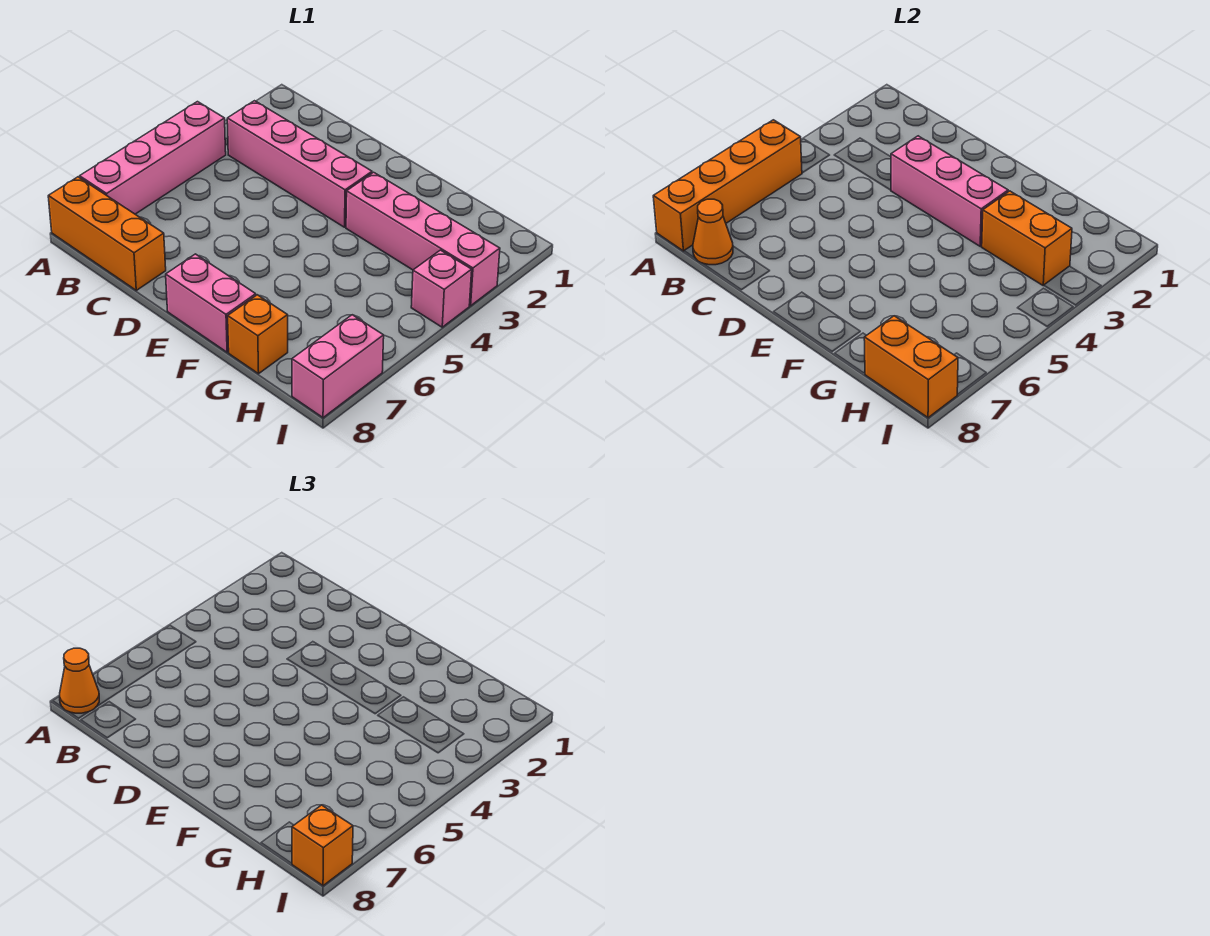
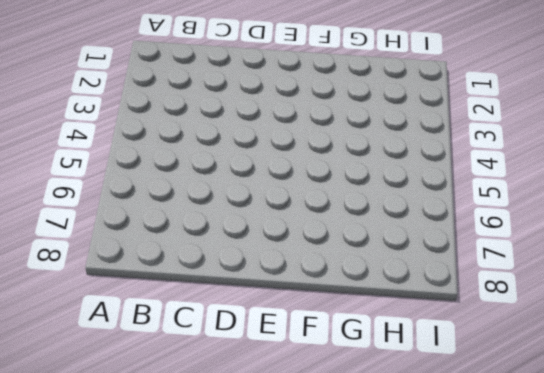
none -> pink 1x4 brick [80,102,226,214]
none -> orange 1x3 brick [48,177,166,290]
none -> pink 1x4 brick [227,101,372,227]

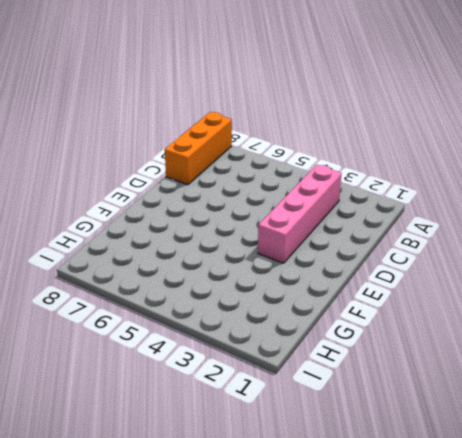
none -> pink 1x4 brick [80,102,226,214]
none -> pink 1x2 brick [166,254,256,352]
none -> pink 1x4 brick [346,172,500,306]

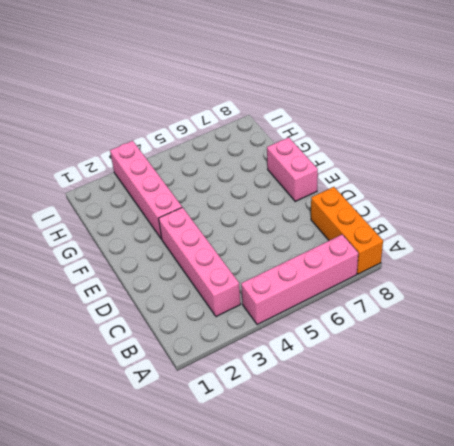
none -> orange 1x1 brick [228,295,288,374]
none -> pink 1x1 brick [411,250,472,327]
none -> pink 1x2 brick [292,315,384,418]

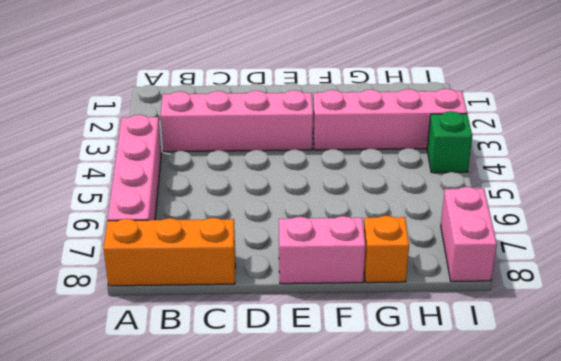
green 1x1 brick [427,111,472,173] -> pink 1x1 brick [411,250,472,327]
none -> orange 1x4 brick [653,120,802,251]
none -> orange 1x1 cone [693,199,733,265]
none -> pink 1x3 brick [891,136,1008,246]

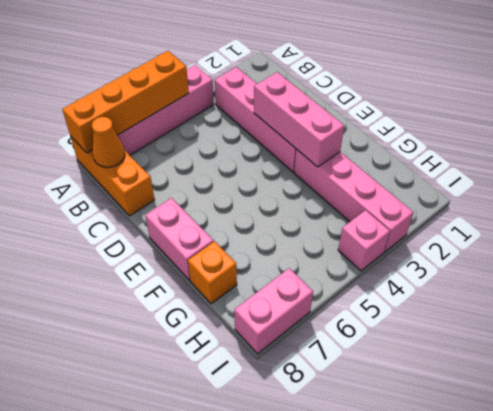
none -> orange 1x2 brick [981,191,1072,285]
none -> orange 1x2 brick [864,316,958,418]
none -> orange 1x1 cone [60,648,99,713]

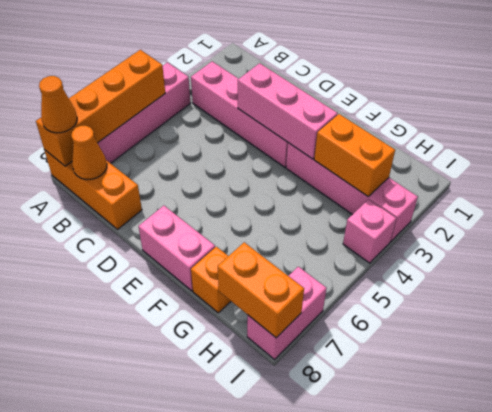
none -> orange 1x1 brick [292,805,353,886]

